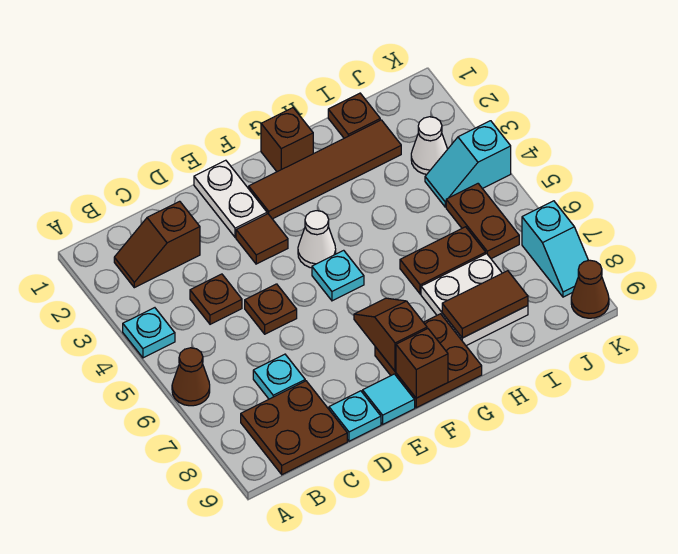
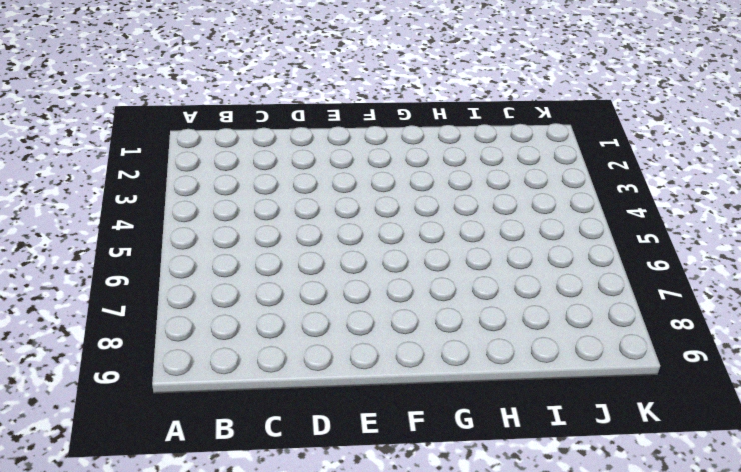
none -> cyan 1x1 plate [123,308,175,358]
none -> brown 1x1 cone [172,348,210,406]
none -> brown 1x2 slope [114,201,200,288]

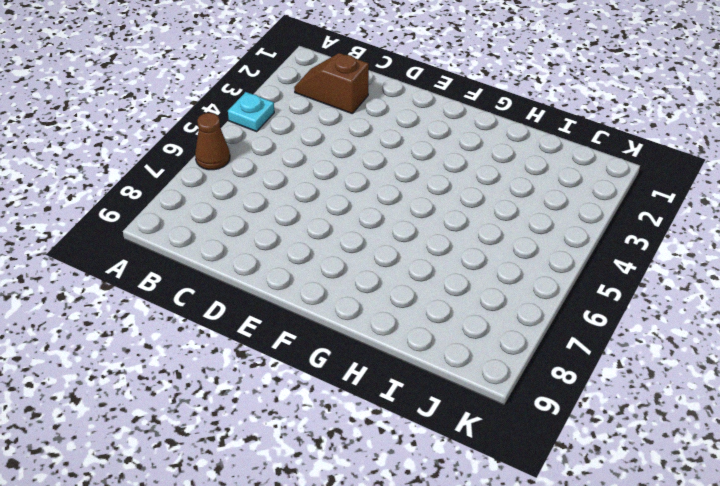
none -> brown 2x2 plate [241,381,347,475]
none -> brown 1x1 plate [190,274,242,324]
none -> cyan 1x1 plate [253,354,305,399]

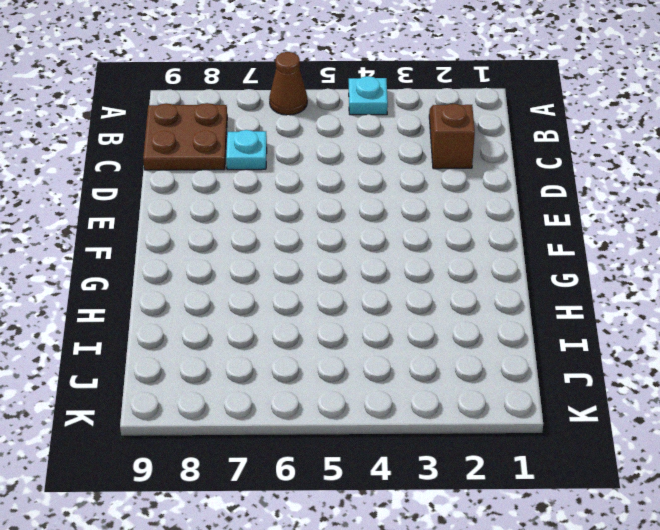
none -> brown 1x1 plate [190,274,242,324]
none -> brown 1x1 plate [245,284,297,334]
none -> cyan 1x1 plate [329,391,381,441]

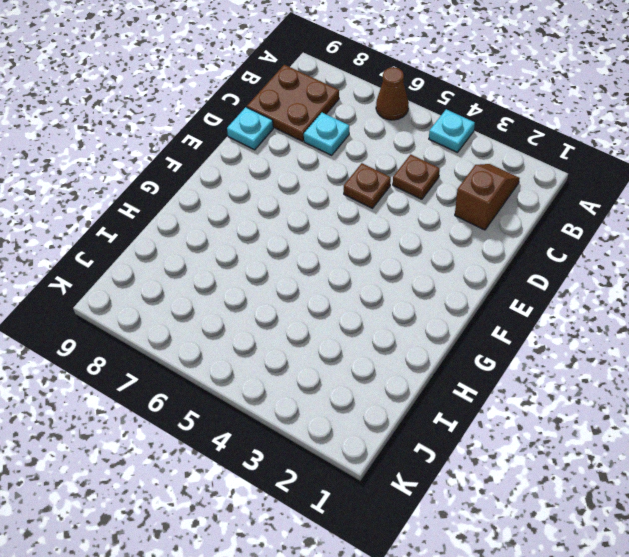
none -> white 1x2 plate [194,160,267,237]
none -> brown 1x1 tile [236,214,288,264]
none -> cyan 1x1 tile [363,374,415,424]

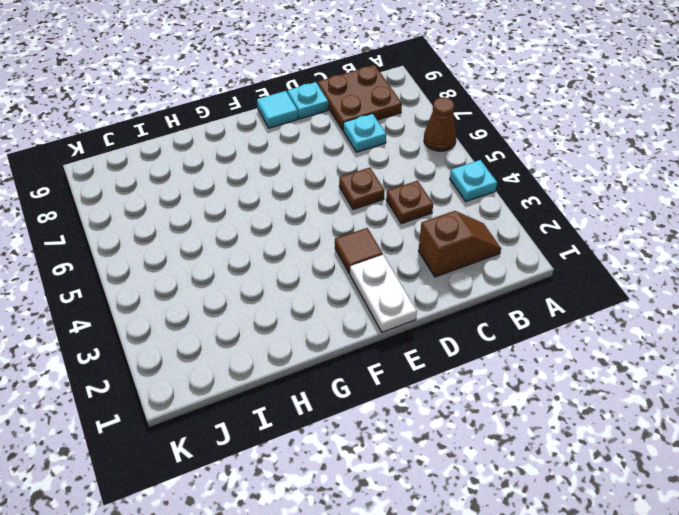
none -> brown 1x4 tile [249,120,401,219]
none -> white 1x1 cone [298,211,336,268]
none -> cyan 1x1 plate [312,250,364,301]

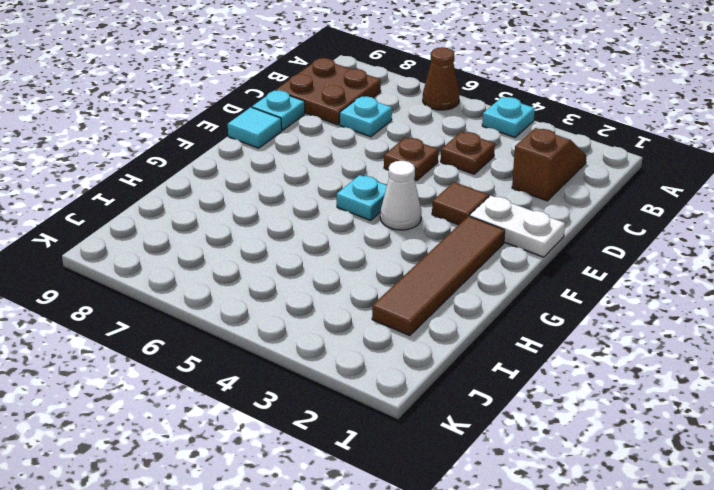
none -> brown 2x2 plate [375,314,482,408]
none -> brown 1x1 brick [261,108,313,172]
none -> brown 1x2 plate [400,227,486,294]

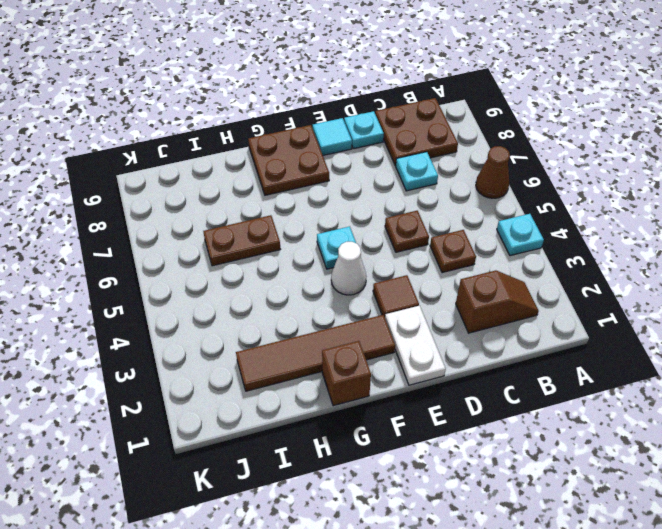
none -> white 2x2 plate [421,254,528,346]
none -> brown 1x1 plate [328,93,380,138]
none -> white 1x1 cone [411,117,447,174]

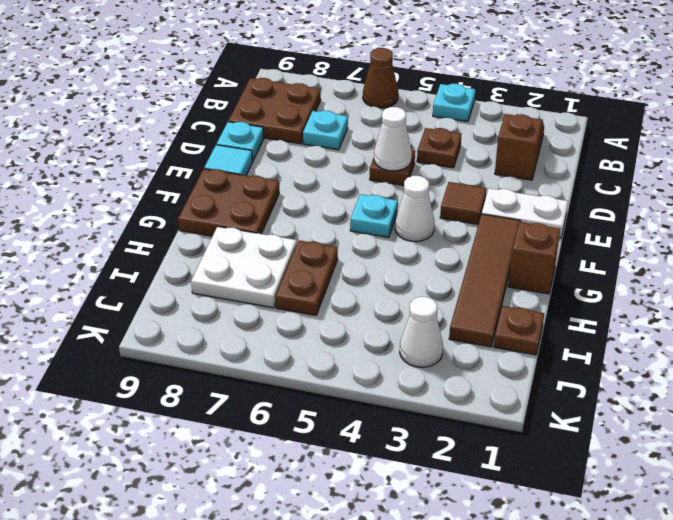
white 1x1 cone [374,107,412,171] -> none
none -> cyan 1x2 slope [425,121,511,207]
none -> brown 1x2 plate [446,184,519,259]
none -> cyan 1x2 slope [522,201,589,297]

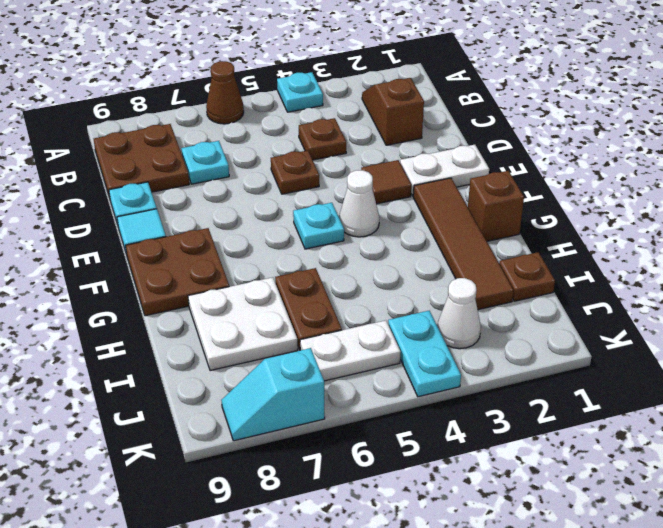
cyan 1x2 plate [388,311,461,397] -> cyan 1x2 slope [425,121,511,207]
white 1x2 plate [300,320,401,381] -> brown 1x2 plate [446,184,519,259]
none -> brown 1x1 cone [571,260,609,318]
none -> brown 1x2 slope [354,298,427,371]
none -> brown 1x1 brick [396,329,448,398]

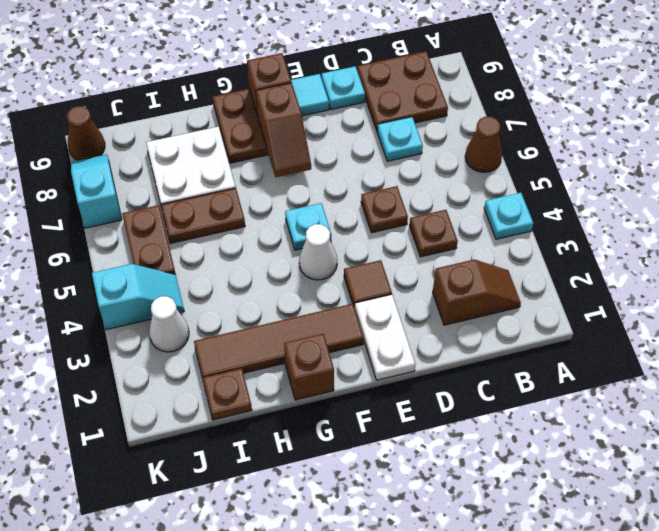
none -> brown 1x2 tile [442,271,528,338]

